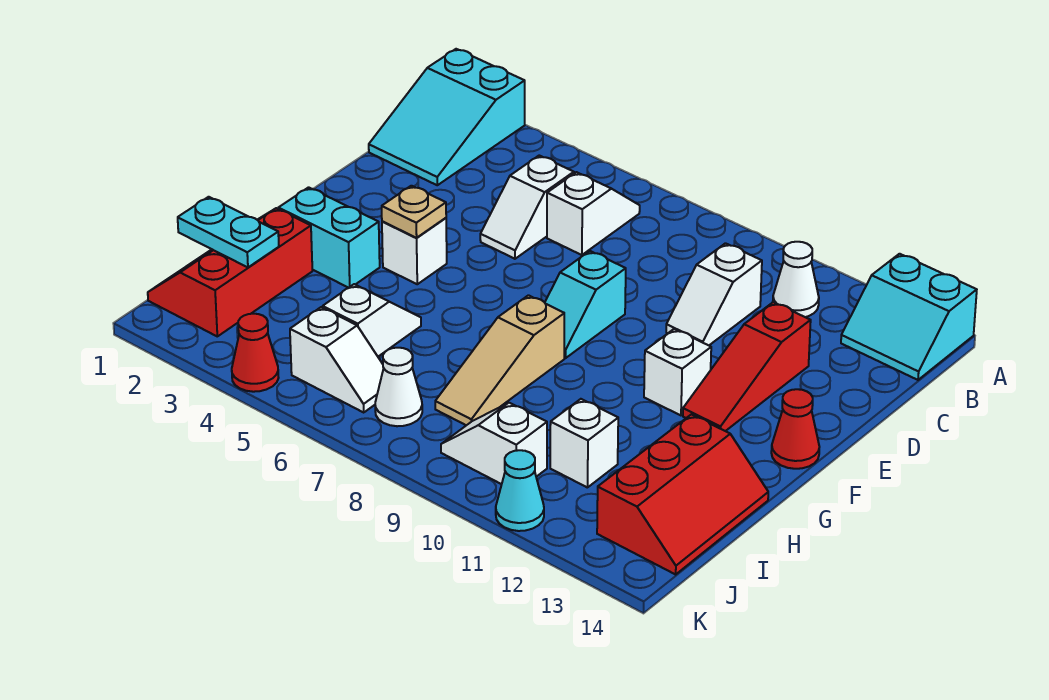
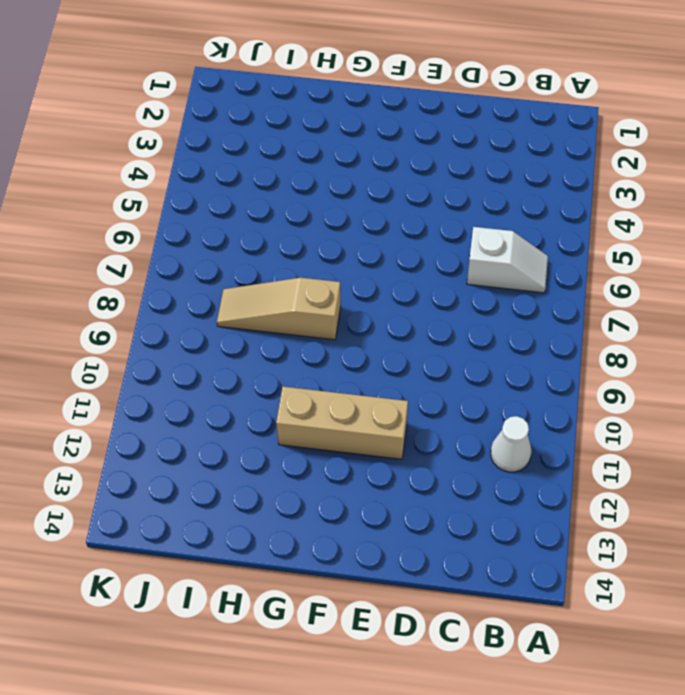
tan 1x3 brick [276,387,408,459] -> white 1x1 brick [644,329,711,415]
none -> cyan 2x3 slope [369,49,525,185]
none -> cyan 2x2 slope [841,254,977,380]
none -> white 1x2 slope [480,156,574,259]

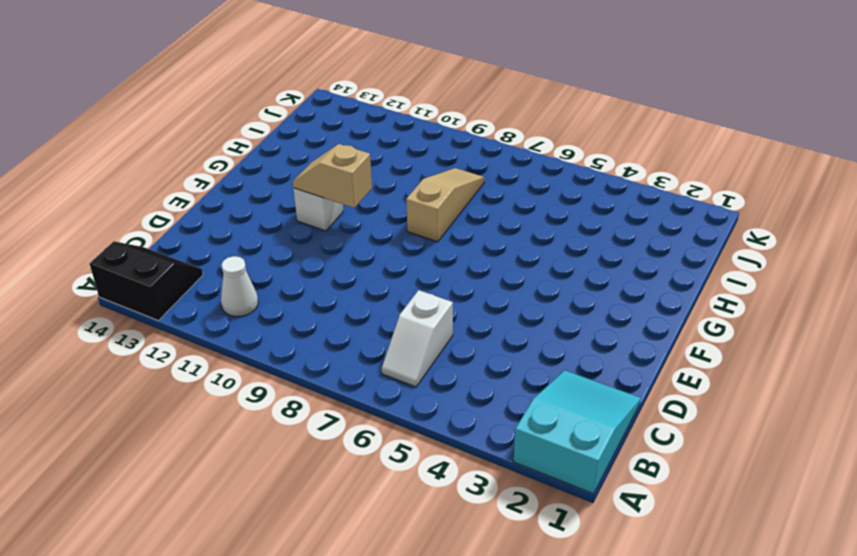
black 2x2 slope [90,241,203,320] -> cyan 2x2 slope [841,254,977,380]
tan 1x2 slope [293,144,372,208] -> none
none -> white 1x2 slope [480,156,574,259]
none -> white 1x2 slope [666,243,762,345]
none -> red 1x3 slope [683,302,811,431]

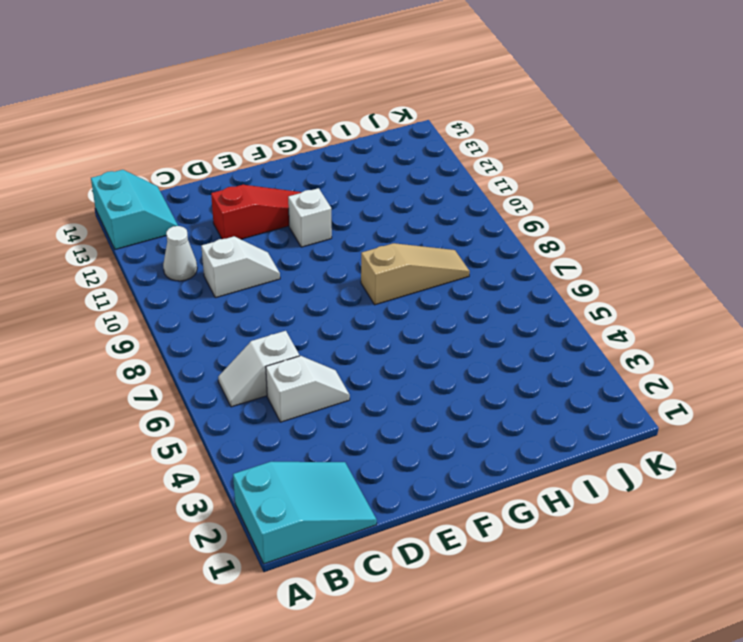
none -> cyan 1x2 slope [545,251,626,358]
none -> white 1x1 brick [382,218,447,284]
none -> red 1x1 cone [771,389,819,469]

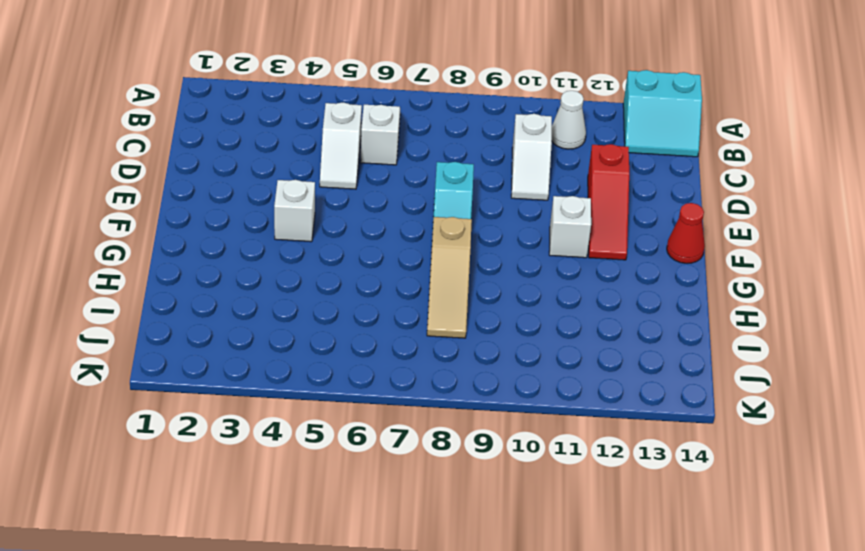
none -> cyan 2x3 slope [369,49,525,185]
none -> cyan 1x2 brick [279,187,380,288]
none -> red 2x3 slope [148,208,312,336]

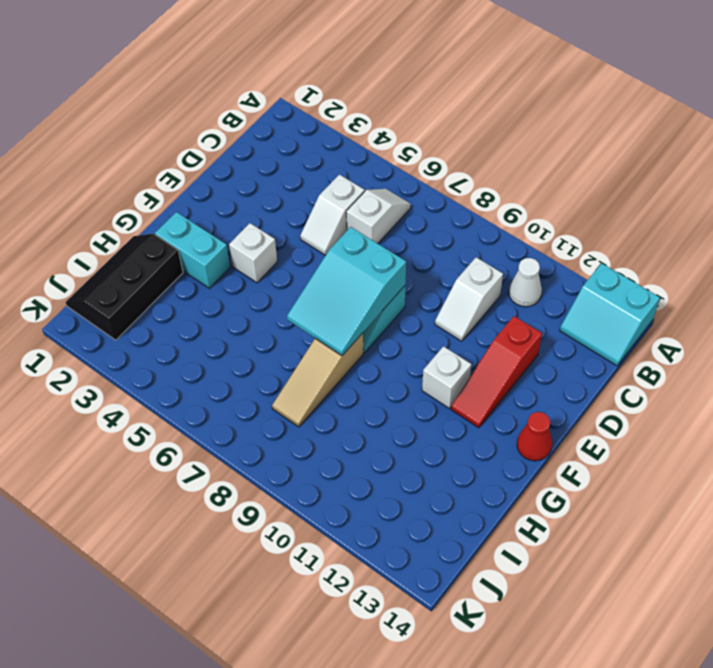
cyan 2x3 slope [287,227,406,356] -> cyan 2x3 slope moved to [369,49,525,185]
black 2x3 slope [66,234,183,340] -> red 2x3 slope [148,208,312,336]
none -> white 1x2 slope [323,284,421,356]
none -> red 2x3 slope [597,414,768,574]
none -> white 1x1 brick [550,399,618,488]

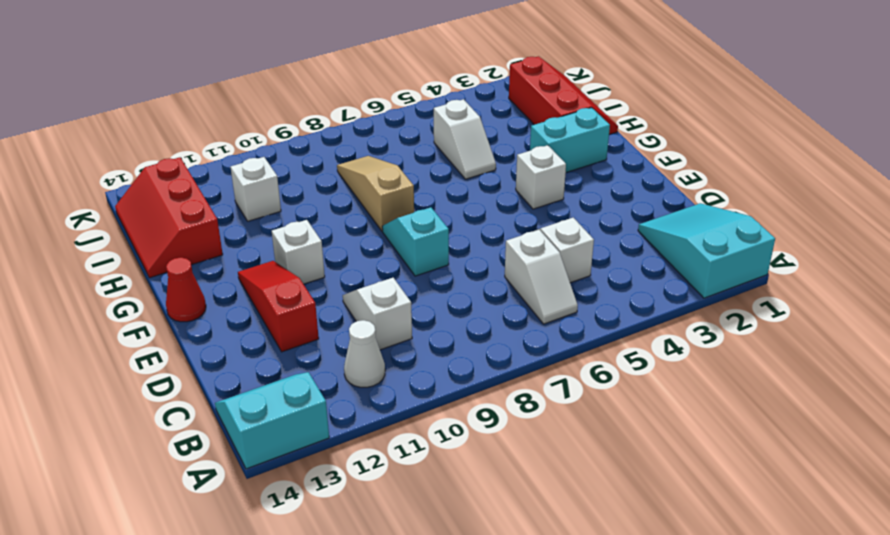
none -> white 1x2 slope [290,307,384,412]
none -> white 1x1 cone [375,348,422,426]
none -> white 1x2 slope [441,403,547,484]

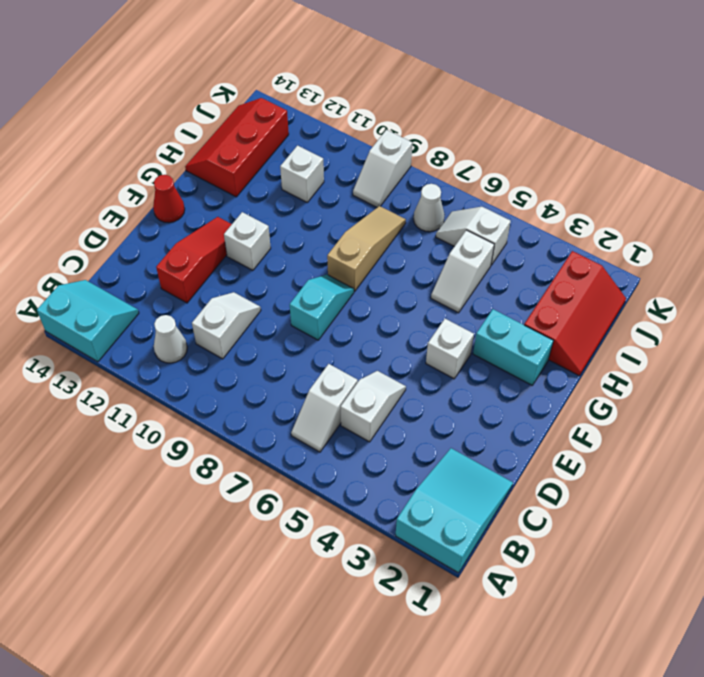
white 1x2 slope [353,130,412,207] -> white 1x2 slope turned to [441,403,547,484]
none -> red 1x1 cone [232,314,279,392]
none -> cyan 1x1 cone [496,450,544,531]
none -> tan 1x1 plate [382,186,446,238]

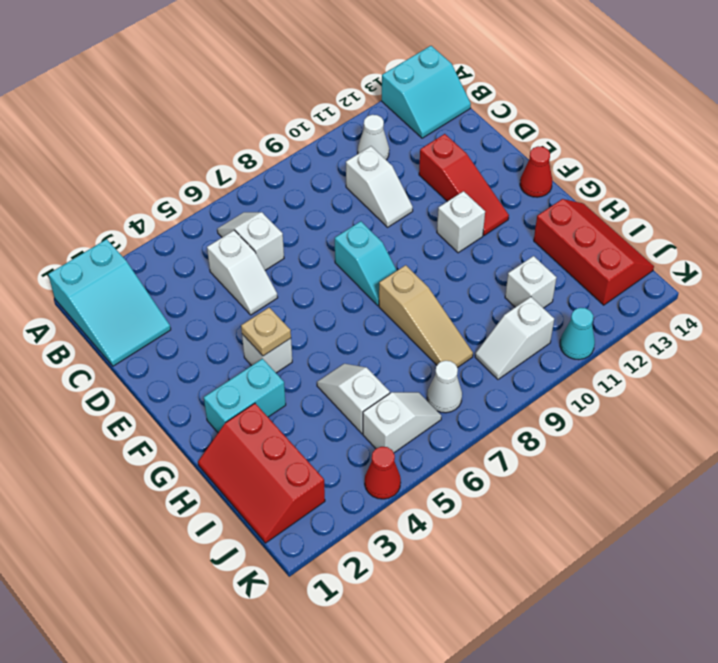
none -> cyan 1x2 plate [178,197,279,267]

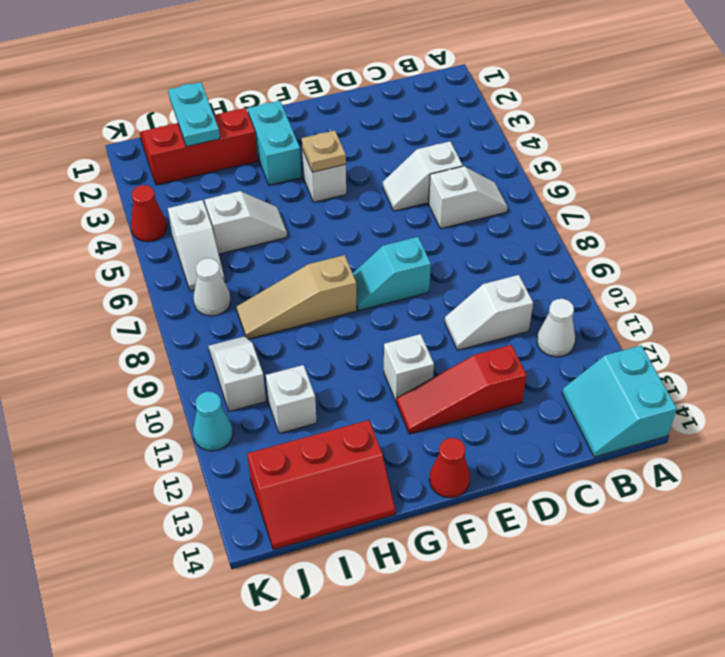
none -> cyan 2x3 slope [369,49,525,185]

